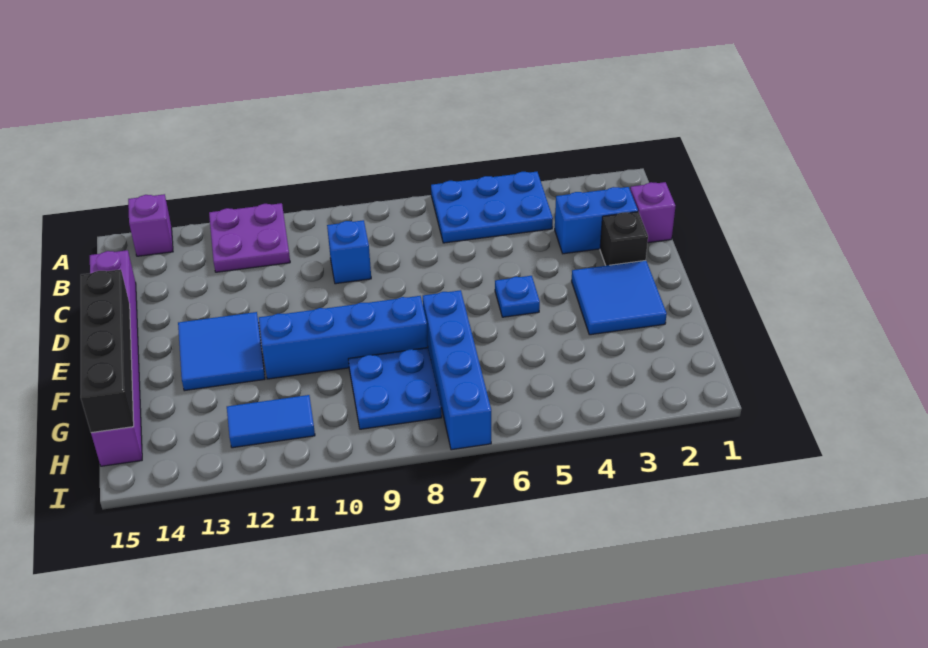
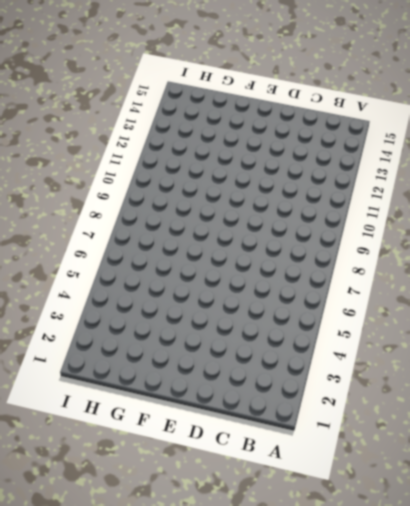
none -> blue 2x3 plate [431,172,553,243]
none -> purple 2x2 plate [209,203,290,272]
none -> purple 1x1 brick [128,194,173,256]

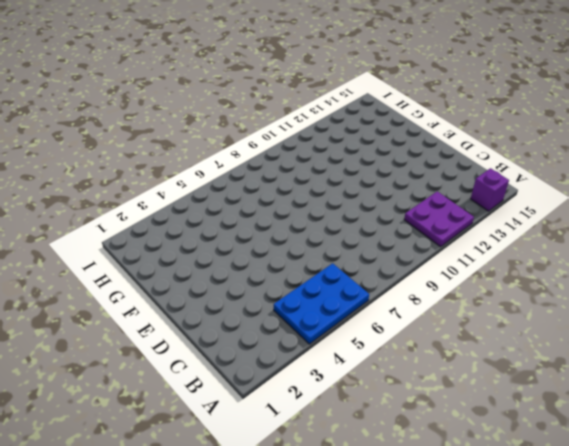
none -> purple 1x1 brick [630,182,675,243]
none -> blue 1x2 brick [555,187,638,254]
none -> blue 1x1 brick [327,220,371,284]

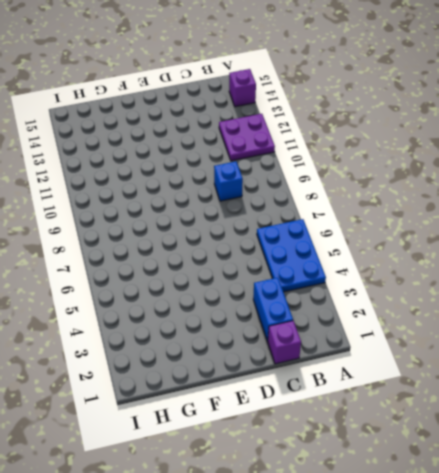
none -> purple 1x6 brick [90,250,142,466]
none -> black 1x1 brick [600,212,648,266]
none -> blue 2x2 tile [572,261,667,335]

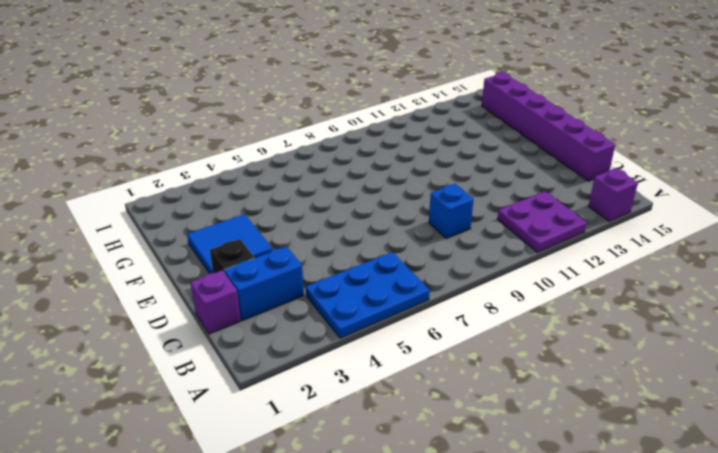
none -> blue 1x1 plate [495,276,540,317]
none -> blue 2x2 tile [178,312,265,391]
none -> blue 1x4 brick [423,290,491,450]

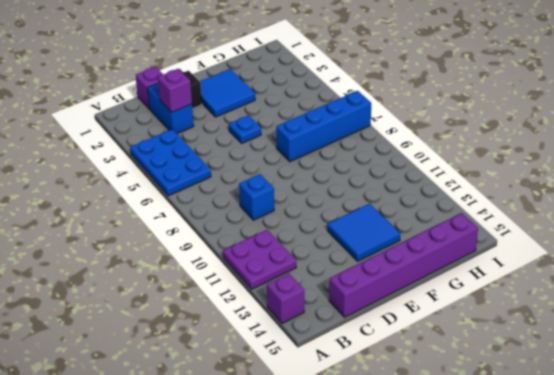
purple 1x1 brick [158,69,192,112] -> none
none -> blue 1x4 brick [259,296,428,379]
none -> blue 2x2 plate [348,348,442,429]
none -> blue 1x2 tile [227,395,315,448]

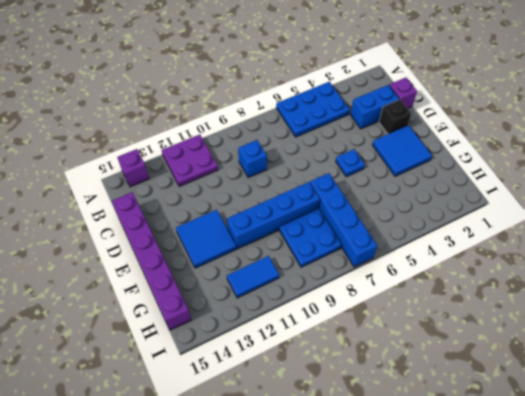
none -> black 1x4 brick [81,269,134,433]

